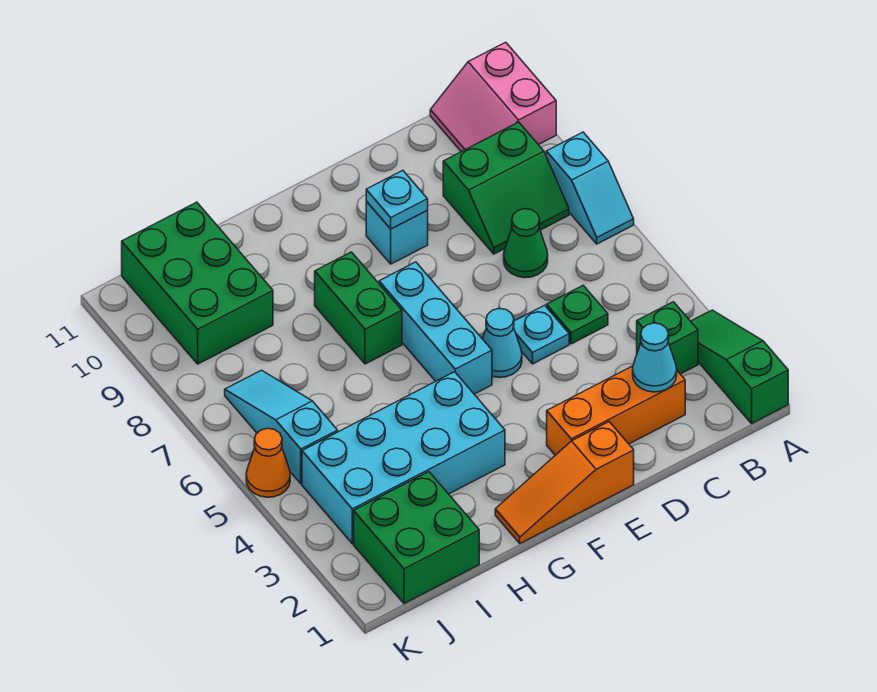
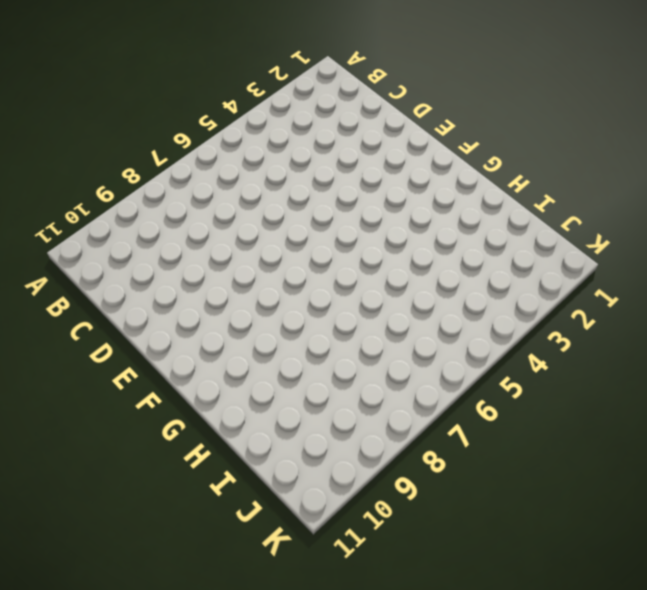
none -> green 1x3 slope [691,310,788,423]
none -> cyan 1x2 slope [546,132,634,244]
none -> pink 2x2 slope [430,42,556,152]

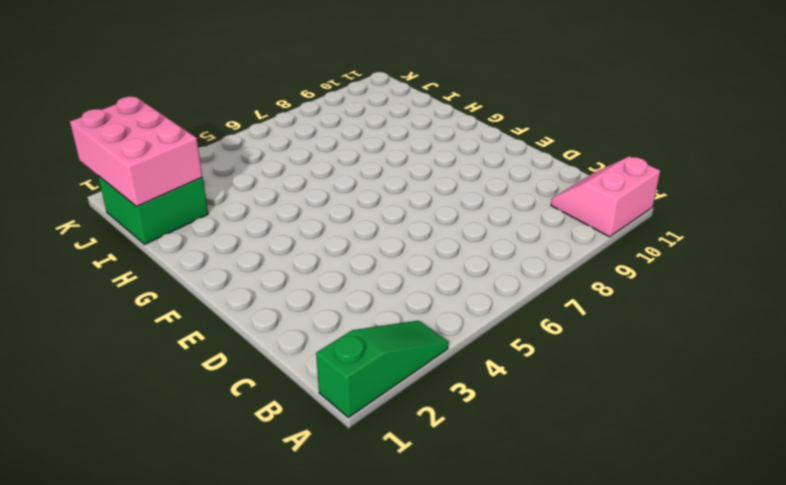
pink 2x3 brick [70,97,203,206] -> none
none -> cyan 1x2 slope [546,132,634,244]
none -> green 1x1 brick [637,302,698,374]
none -> green 2x2 slope [443,122,569,254]

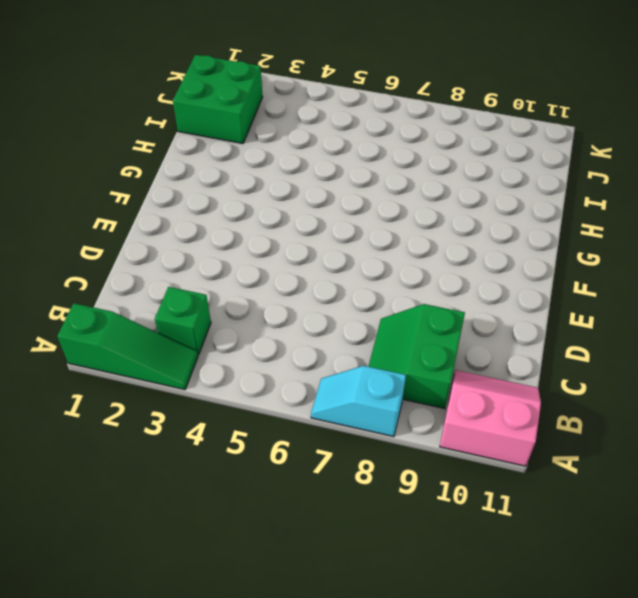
none -> orange 1x3 brick [547,366,685,455]
none -> green 1x1 plate [547,285,608,344]
none -> green 1x1 cone [504,209,548,278]

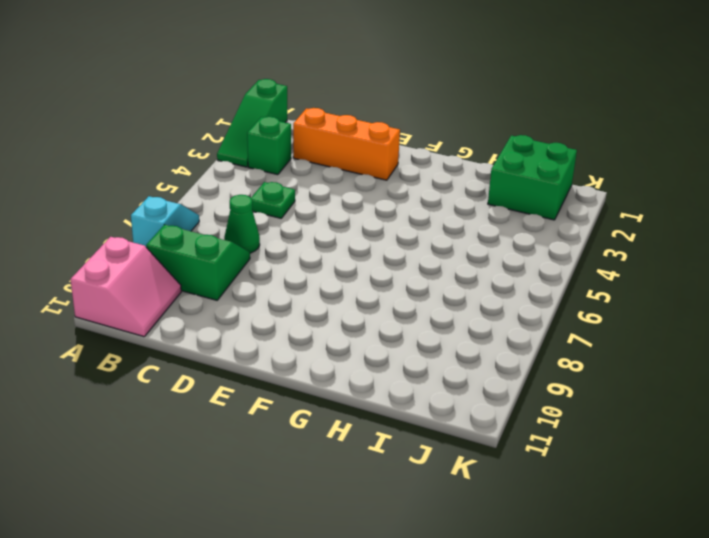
none -> cyan 1x1 plate [514,305,569,364]
none -> orange 1x3 slope [495,422,634,543]
none -> cyan 1x1 cone [483,309,522,377]

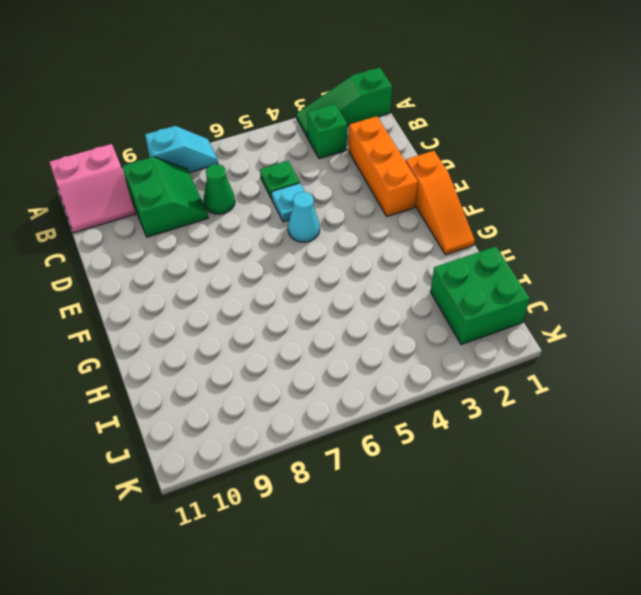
none -> cyan 1x1 brick [366,201,428,264]
none -> cyan 1x3 brick [379,262,492,394]
none -> cyan 2x4 brick [302,372,505,544]

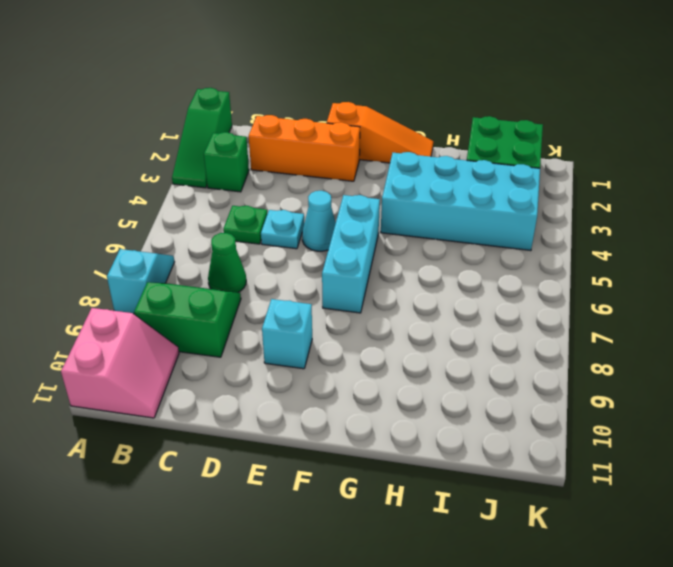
none -> green 1x2 brick [315,252,402,364]
none -> green 2x3 brick [122,202,273,364]
none -> cyan 1x3 slope [225,370,338,484]

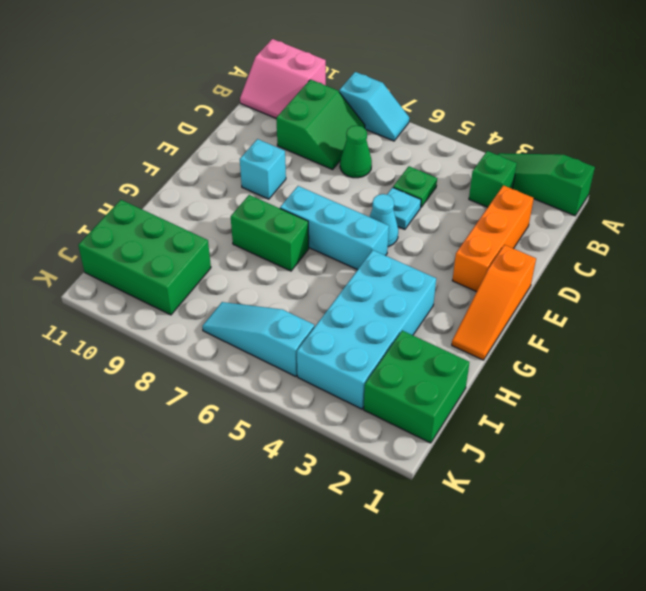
none -> orange 1x1 cone [246,428,290,497]
none -> cyan 1x1 cone [633,323,677,392]
none -> cyan 1x1 plate [366,170,428,229]

